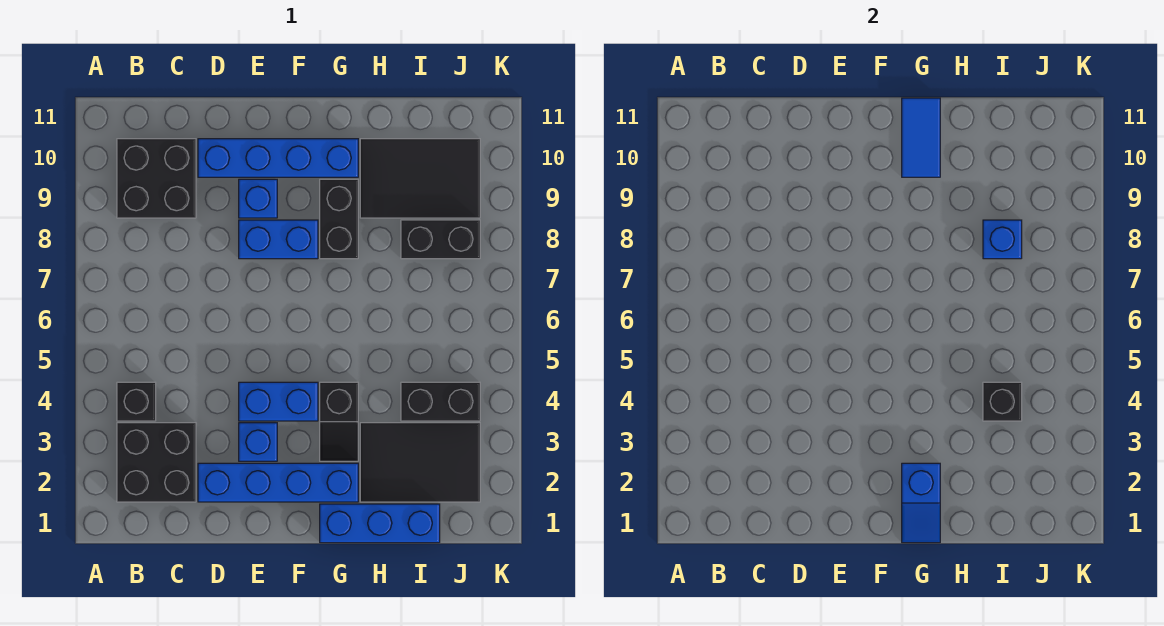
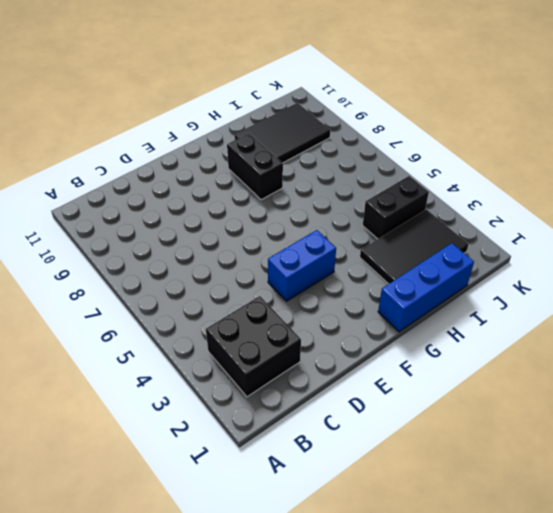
none -> black 1x1 brick [117,382,156,421]
none -> black 2x2 brick [117,139,196,218]
none -> blue 1x4 brick [198,463,358,502]

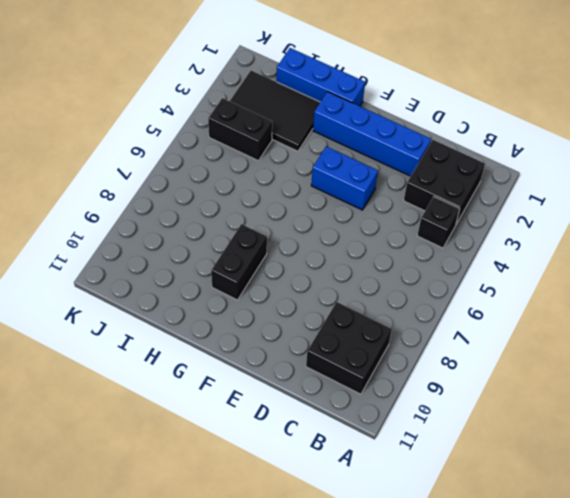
none -> blue 1x4 brick [198,139,358,177]
none -> blue 1x1 brick [239,423,277,461]
none -> blue 1x2 brick [239,220,318,259]

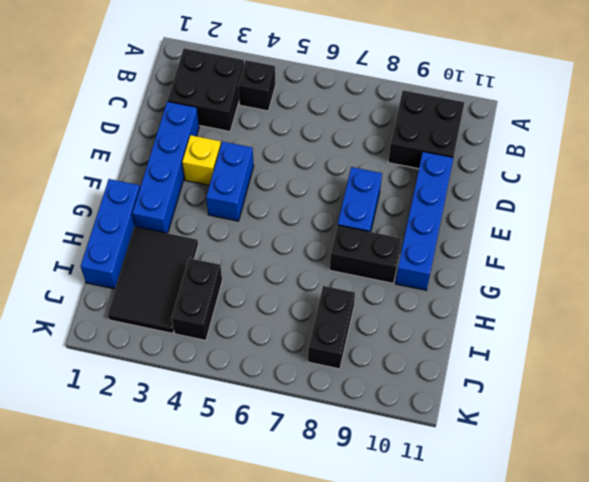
yellow 1x1 brick [182,135,221,185] -> blue 1x1 brick [239,423,277,461]
none -> blue 1x1 brick [239,179,277,218]
none -> black 1x2 slope [320,382,358,461]
none -> black 2x3 tile [360,139,480,218]

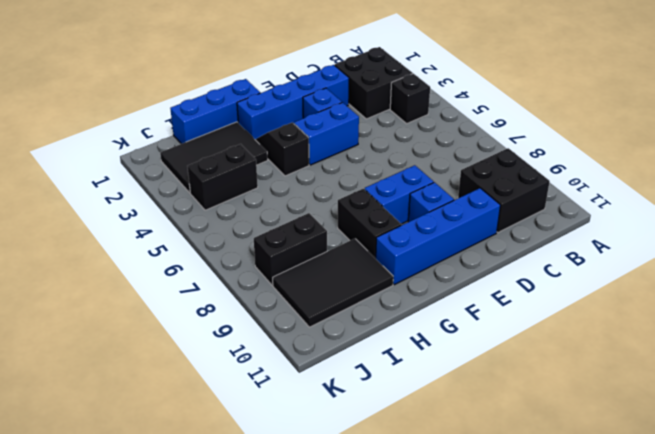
none -> blue 1x2 slope [902,463,940,543]
none -> blue 1x2 tile [902,98,940,177]
none -> black 1x1 brick [983,382,1022,421]

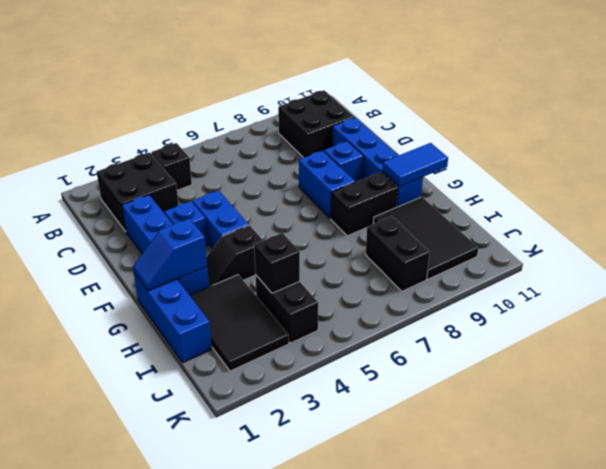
none -> blue 1x1 brick [983,220,1022,259]

